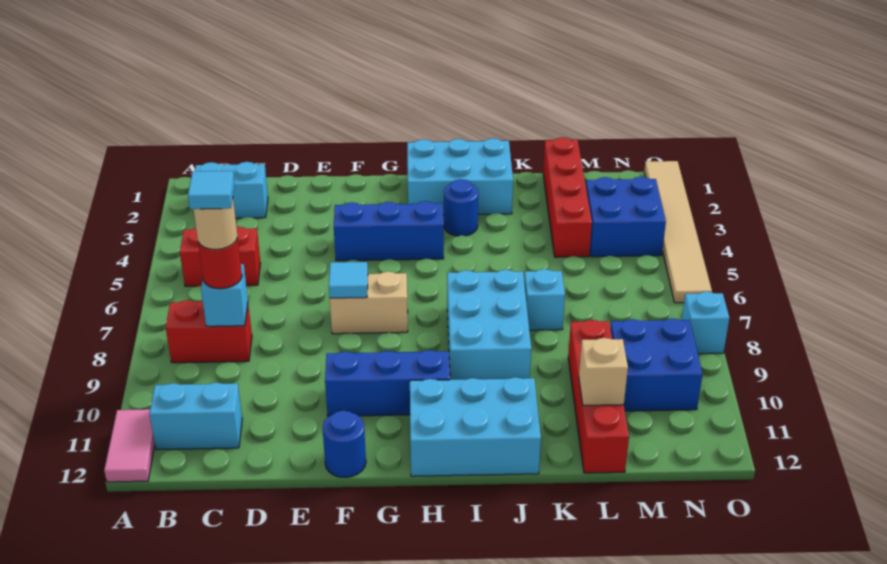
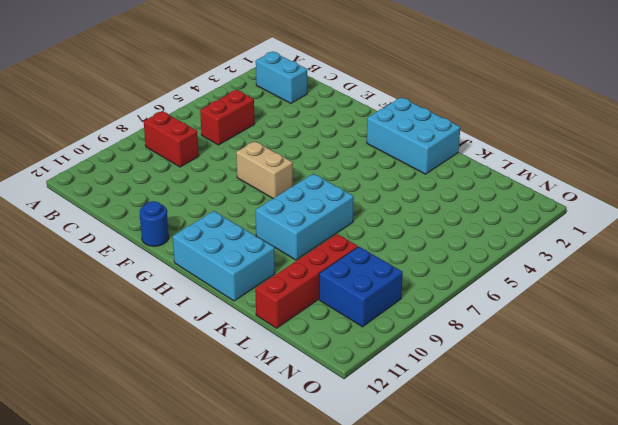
red 1x2 brick [200,90,255,145] -> red 1x2 brick turned to [180,226,260,286]
none -> pink 1x2 tile [104,409,155,482]
none -> cyan 1x2 brick [149,383,242,450]
none -> blue 1x3 brick [334,201,444,261]

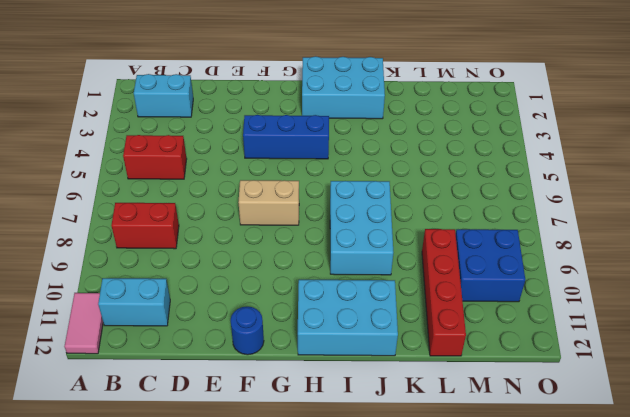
none -> blue 1x3 brick [325,350,450,416]
none -> blue 1x1 round brick [444,179,478,236]
none -> cyan 1x1 brick [524,269,565,330]

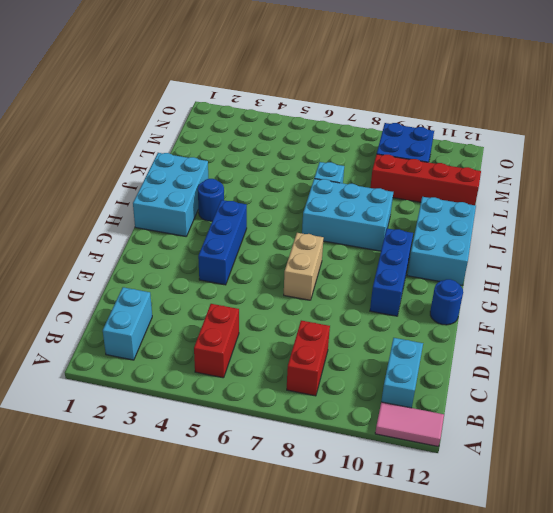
none -> red 1x4 brick [543,137,592,257]
none -> blue 2x2 brick [586,177,666,257]
none -> tan 1x6 tile [644,161,712,303]

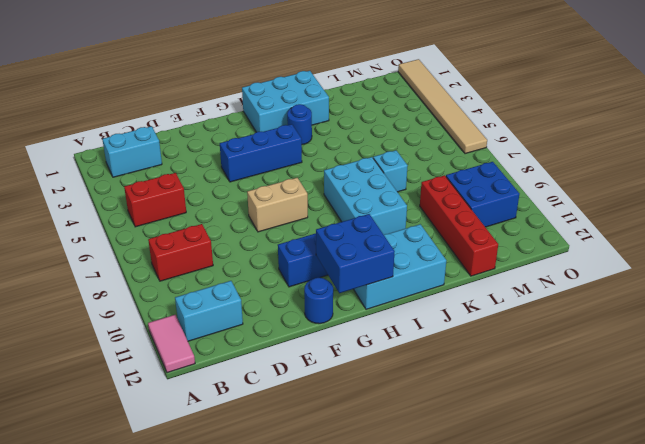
blue 2x2 brick [316,214,395,293] -> blue 2x2 brick moved to [586,177,666,257]
none -> red 1x4 brick [543,137,592,257]
none -> cyan 1x1 brick [682,292,729,354]
none -> cyan 1x1 brick [201,264,248,326]

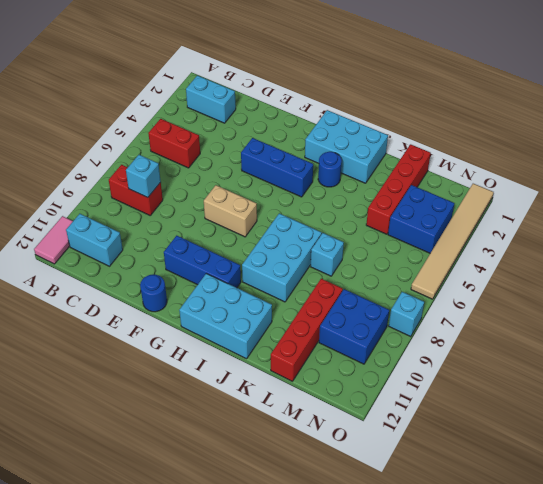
none -> cyan 1x1 tile [329,262,368,298]
none -> tan 1x1 brick [579,338,628,406]
none -> red 1x1 round brick [198,238,242,289]

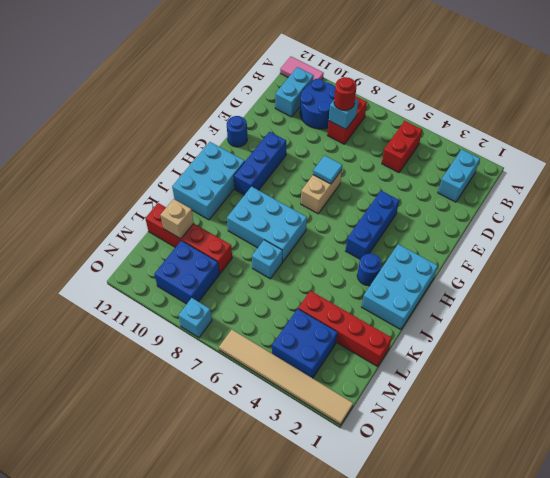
blue 2x2 round brick [300,79,335,129] -> none
none -> tan 1x1 round brick [193,199,238,250]
none -> cyan 1x1 tile [188,171,235,209]

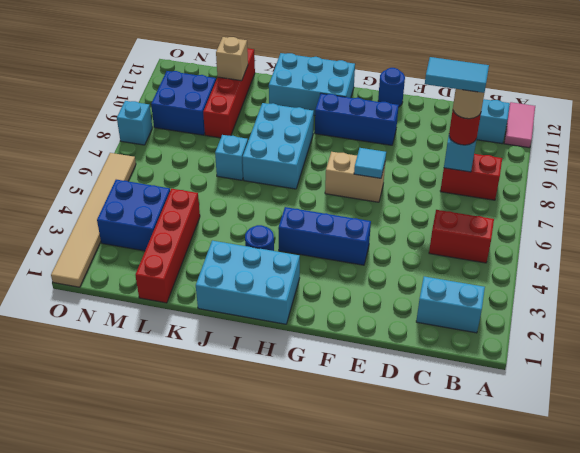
cyan 1x2 tile [425,57,489,93] -> cyan 1x1 tile [188,171,235,209]

